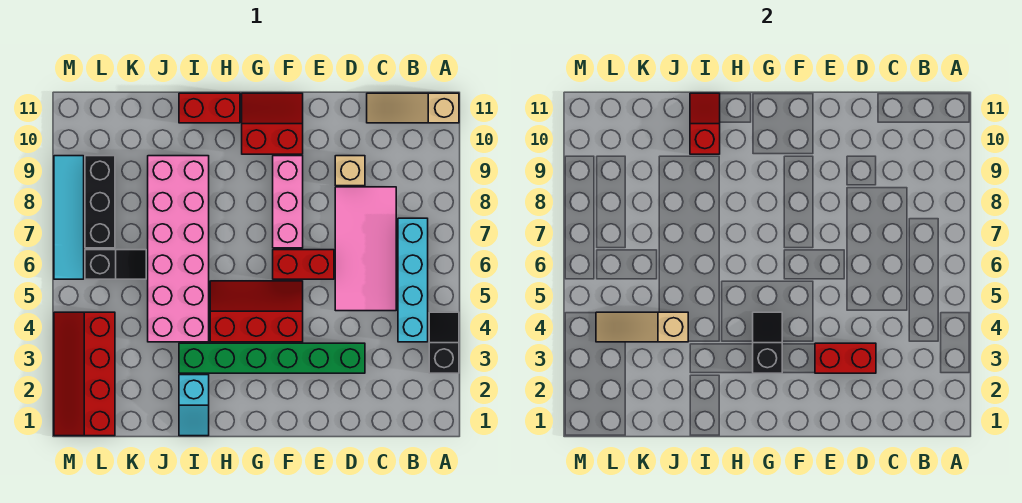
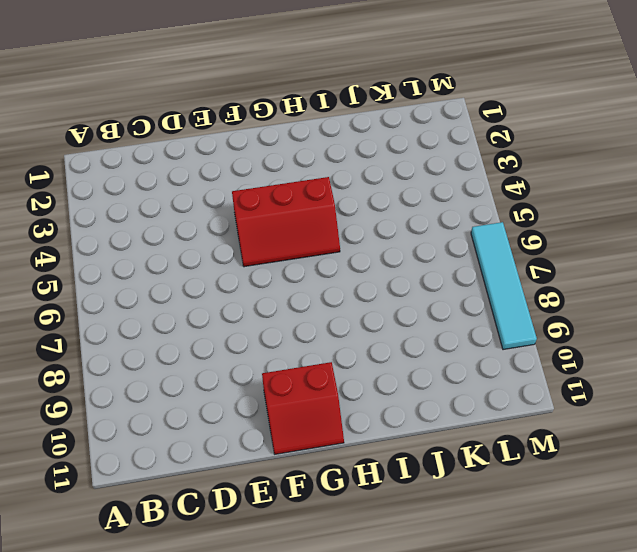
none -> black 1x2 slope [429,312,459,373]
none -> tan 1x3 slope [367,93,459,123]
none -> cyan 1x4 brick [398,218,428,342]

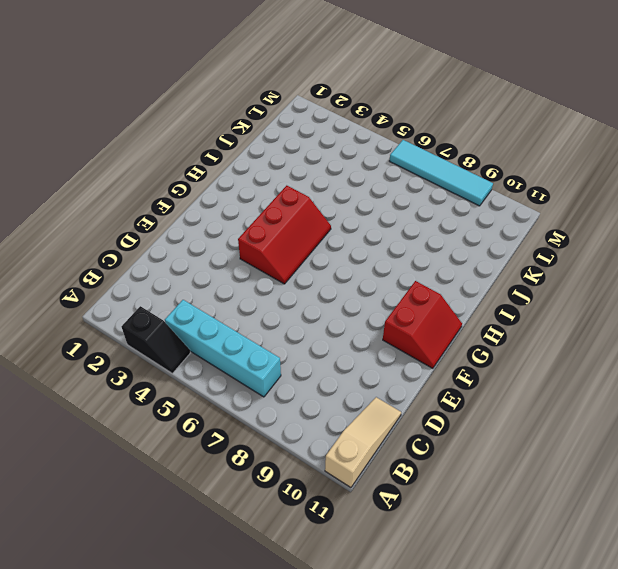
none -> pink 2x4 tile [335,187,396,311]
none -> green 1x6 brick [179,343,365,373]
none -> tan 1x1 brick [335,156,365,186]

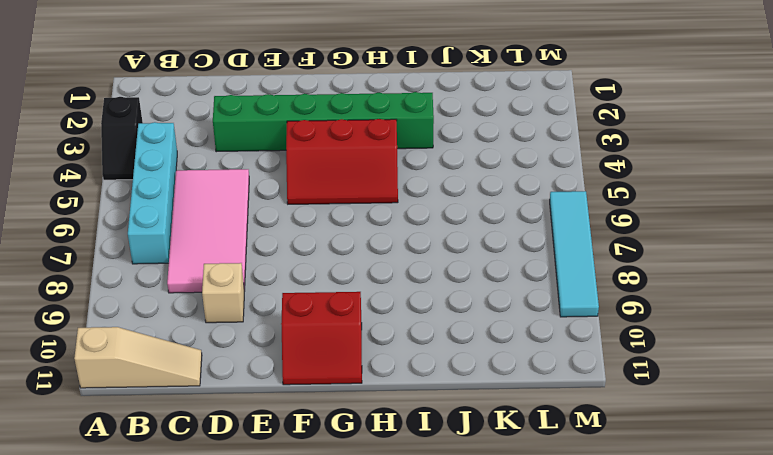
none -> red 1x2 brick [273,250,334,279]
none -> pink 1x3 brick [273,156,303,248]
none -> red 1x2 brick [179,93,240,123]

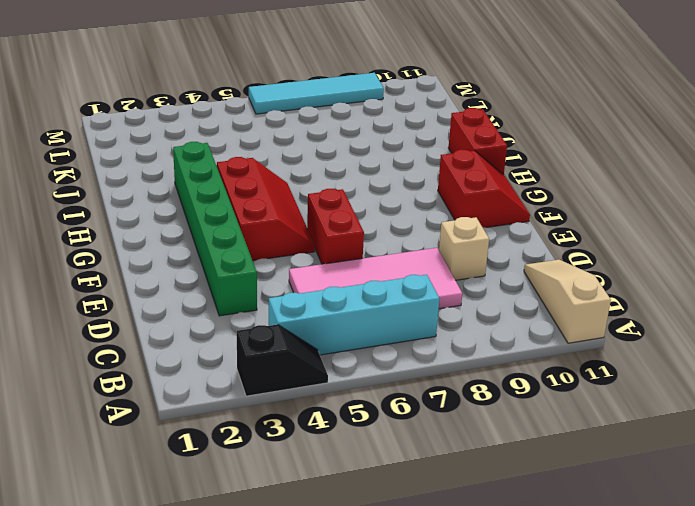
none -> pink 1x3 brick [273,156,303,248]
none -> cyan 1x2 slope [179,375,209,436]
none -> pink 2x6 brick [148,156,209,342]

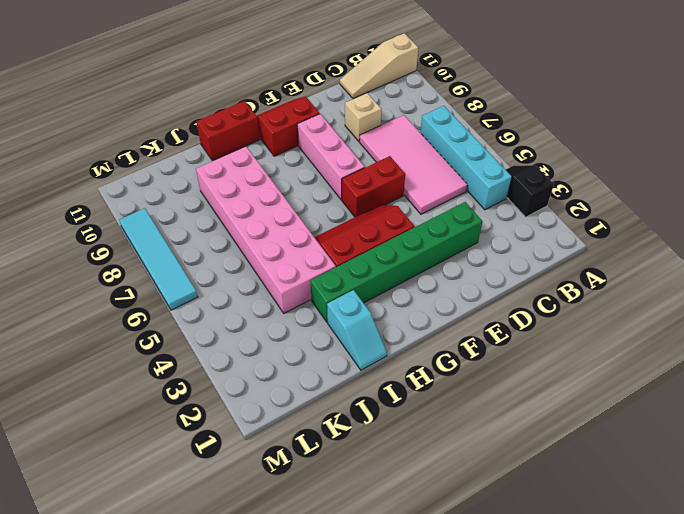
none -> black 1x2 slope [85,250,146,279]
none -> red 2x4 slope [54,312,115,436]
none -> black 1x3 brick [85,156,115,248]

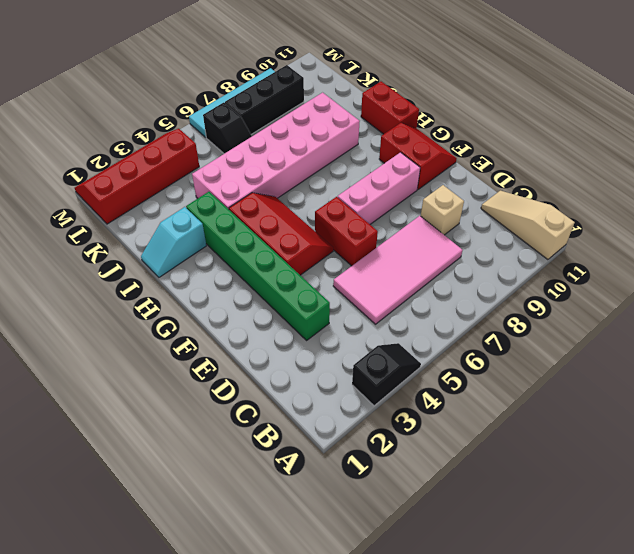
none -> cyan 1x4 brick [398,218,428,342]
none -> red 1x2 brick [815,343,876,373]
none -> black 1x2 slope [753,312,782,373]

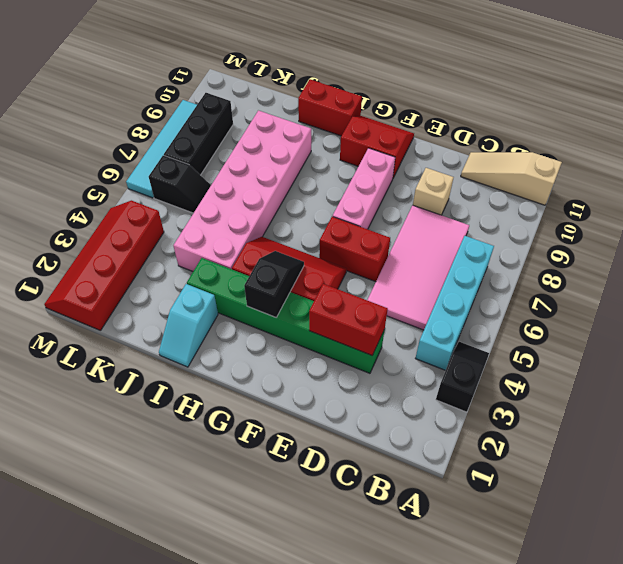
none -> red 1x2 slope [690,93,720,154]
none -> tan 1x3 slope [596,312,688,342]

